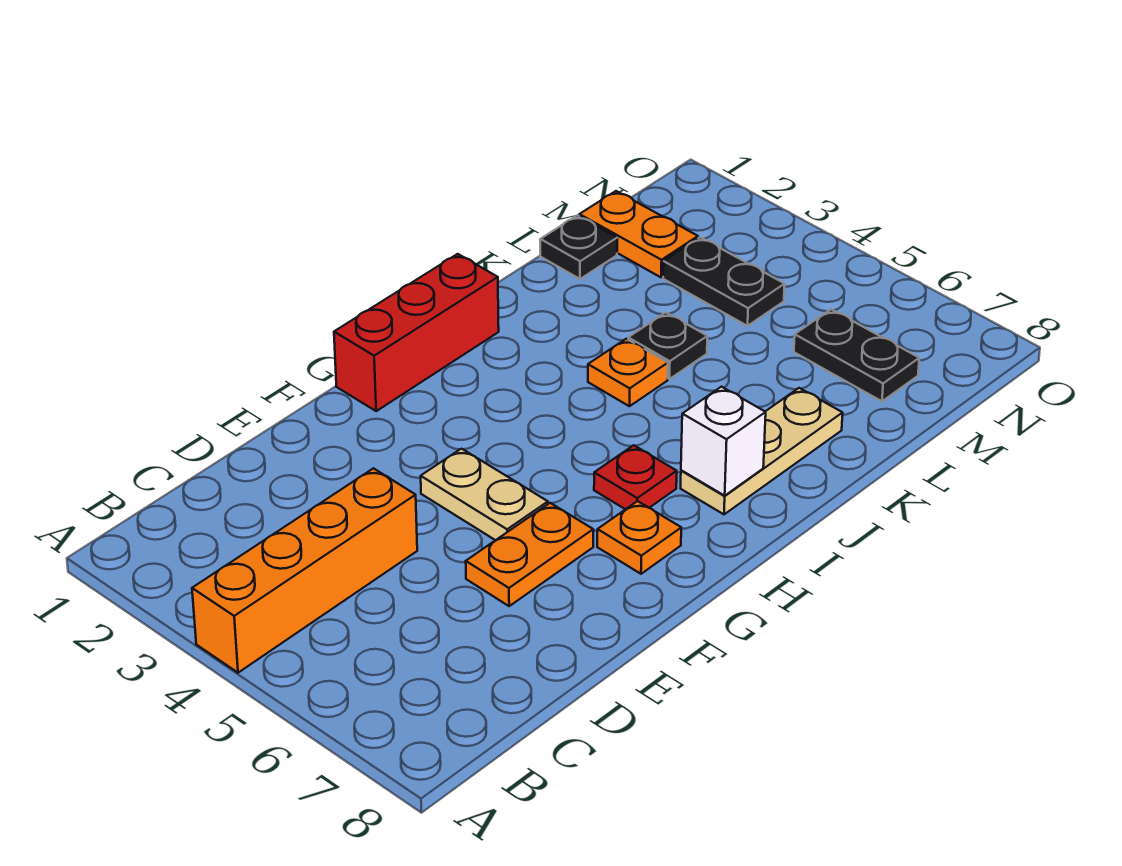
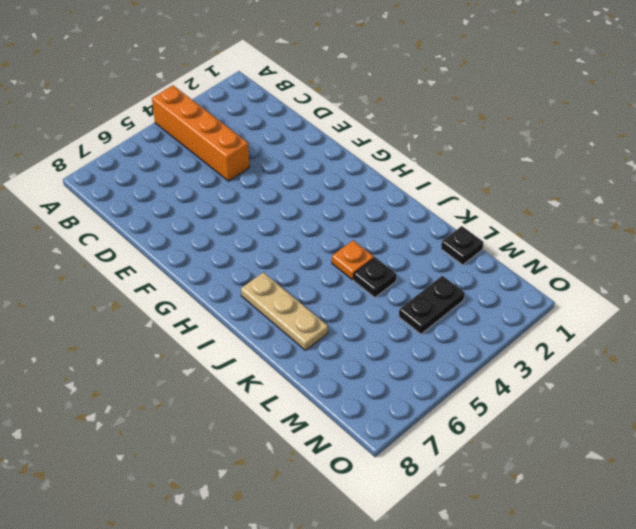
none -> orange 1x2 plate [466,503,593,606]
none -> tan 1x2 plate [421,449,548,540]
none -> red 1x3 brick [334,254,499,411]

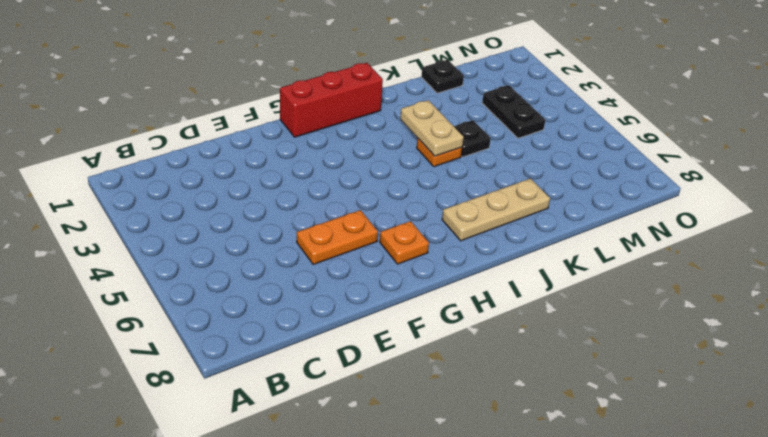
tan 1x2 plate [400,100,464,156] -> tan 1x2 plate moved to [421,449,548,540]
none -> orange 1x4 brick [192,468,417,673]
none -> red 1x1 plate [594,445,677,509]
none -> orange 1x2 plate [579,191,698,277]

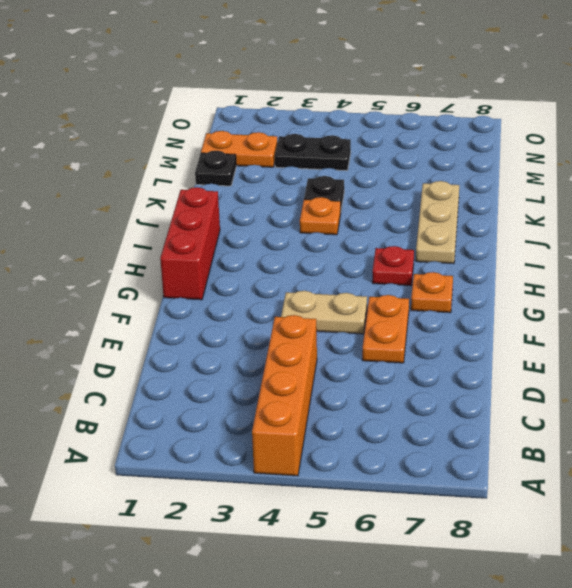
none -> black 1x2 plate [794,309,919,401]
none -> white 1x1 brick [681,387,766,496]

